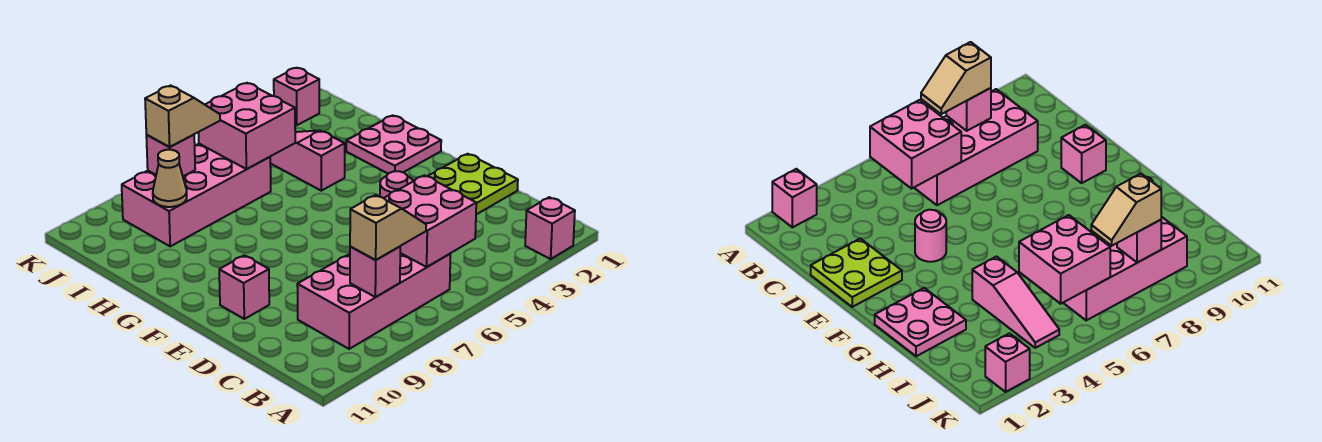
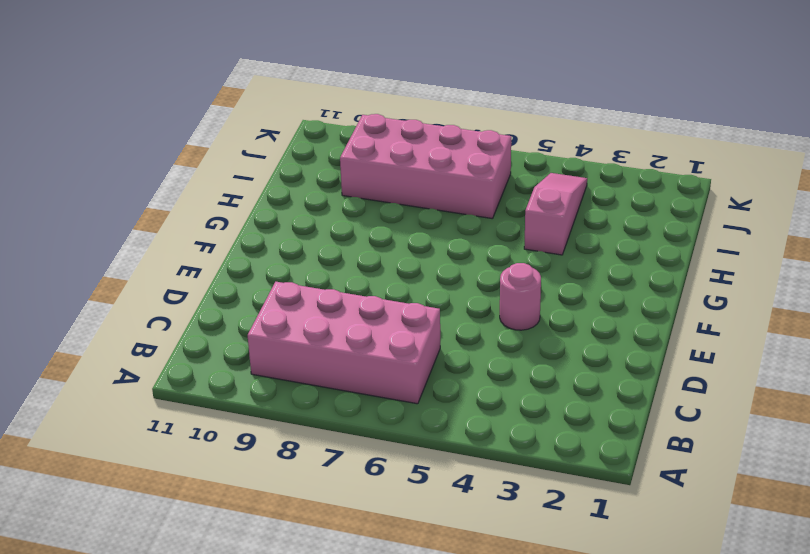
none -> pink 1x1 brick [525,197,575,259]
none -> lime 2x2 plate [428,154,518,215]
none -> pink 1x1 brick [219,255,269,319]

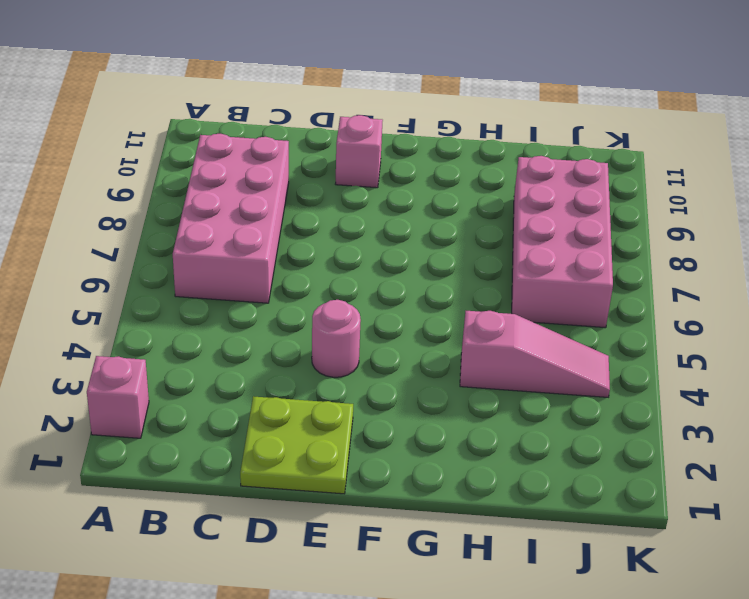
none -> pink 2x2 plate [346,115,441,174]
none -> pink 1x1 brick [274,68,319,125]
none -> pink 2x2 brick [384,175,476,267]

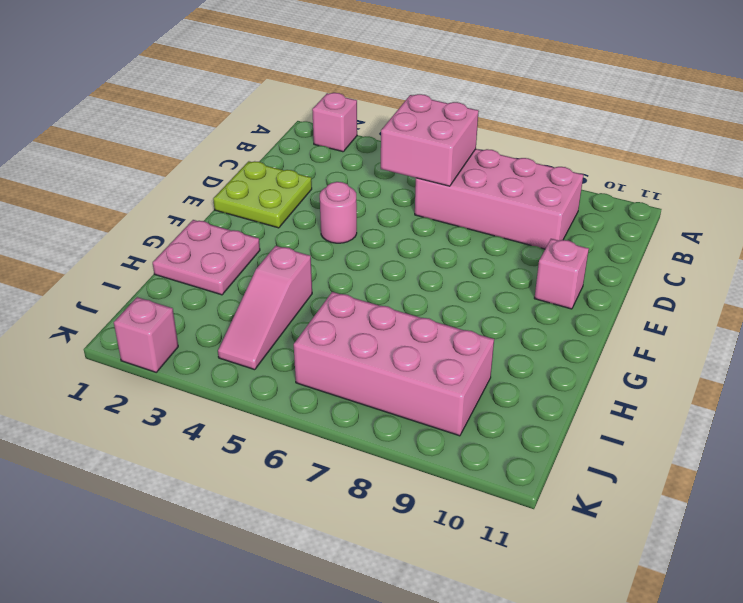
none -> pink 1x1 brick [350,247,400,297]
none -> pink 2x2 brick [199,83,295,169]
none -> tan 1x1 cone [153,150,187,207]

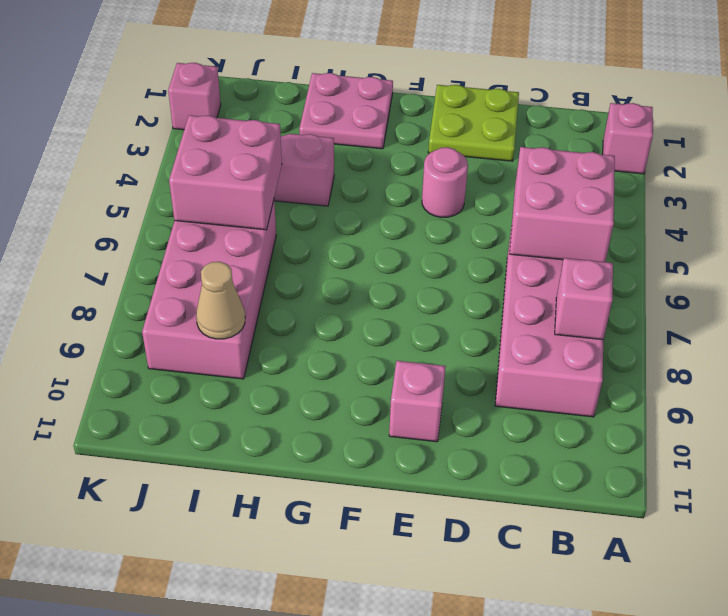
none -> pink 1x1 brick [146,135,195,176]
none -> tan 1x2 slope [350,195,426,260]
none -> tan 1x2 slope [145,85,220,147]

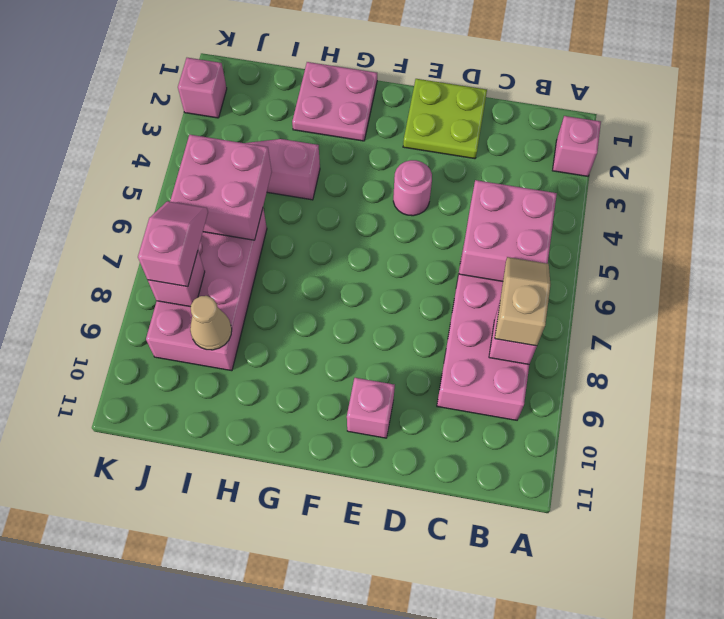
pink 1x2 slope [138,201,208,287] -> tan 1x2 slope [145,85,220,147]

